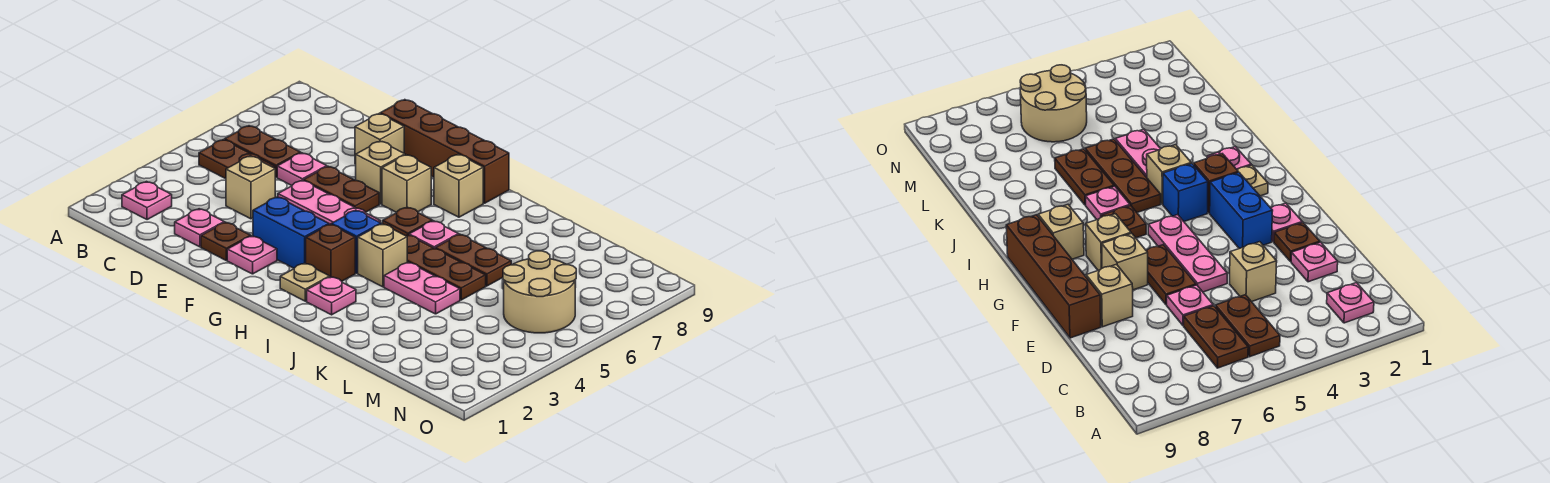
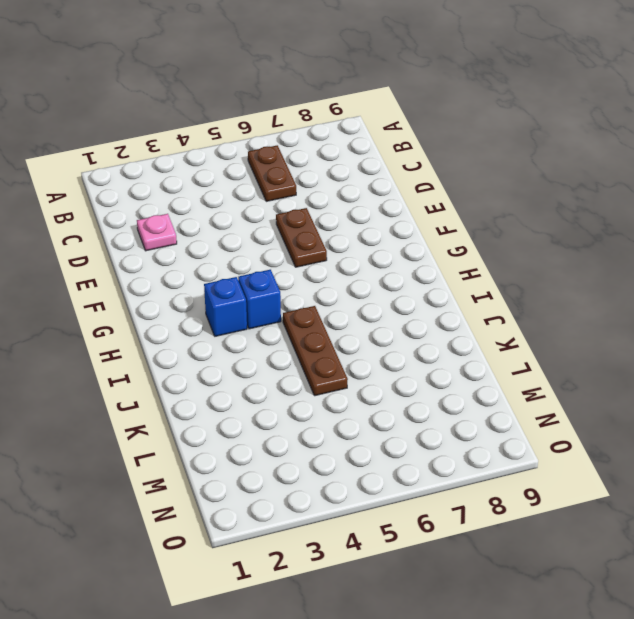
blue 1x1 brick [204,277,247,336] -> brown 1x1 brick [306,224,355,281]
none -> pink 1x1 plate [122,182,172,220]
none -> brown 1x2 plate [199,140,275,179]
none -> tan 1x1 brick [226,156,275,219]

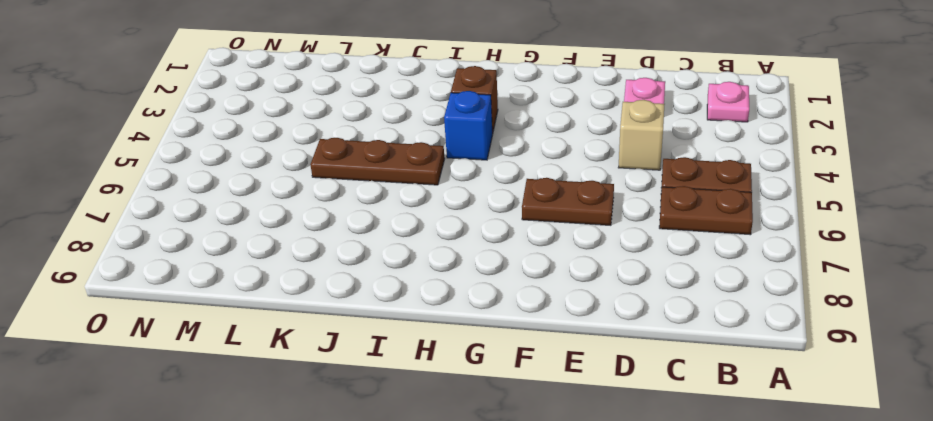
none -> pink 1x1 plate [277,153,327,185]
none -> brown 1x1 plate [201,222,251,260]
none -> pink 1x3 plate [278,180,380,224]

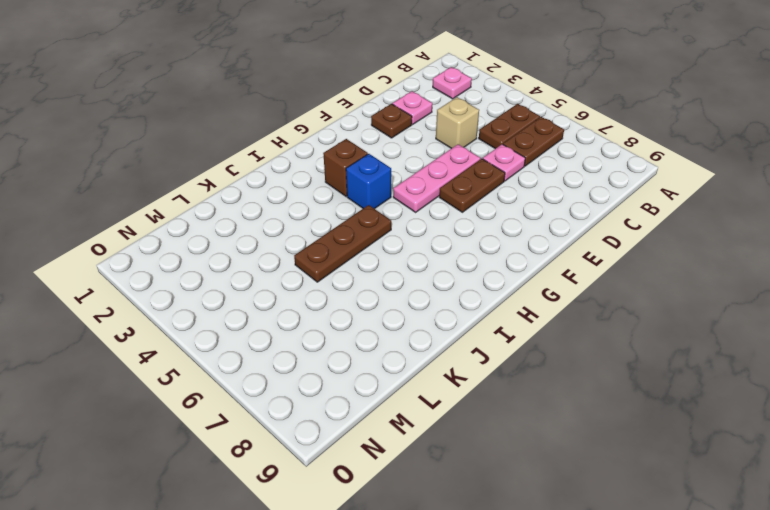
none -> tan 1x1 brick [355,114,404,164]
none -> brown 1x4 brick [380,100,509,203]
none -> pink 1x1 plate [227,236,277,274]

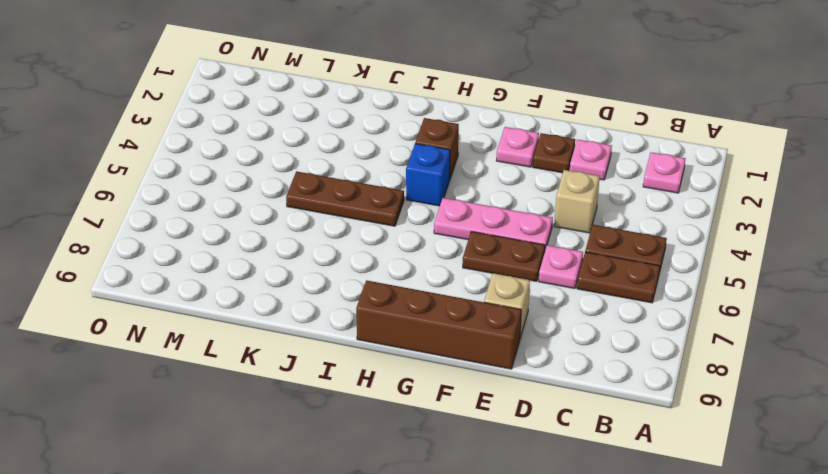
none -> blue 1x2 brick [253,197,329,268]
none -> tan 1x1 brick [356,141,405,204]
none -> tan 1x1 brick [382,155,431,212]

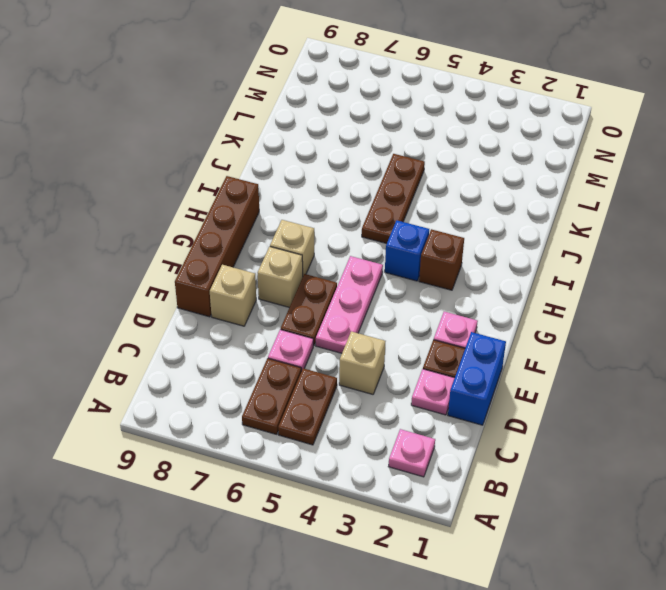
blue 1x2 brick [448,332,506,425] -> blue 1x2 brick moved to [253,197,329,268]
none -> tan 1x1 plate [280,263,330,301]
none -> brown 1x1 plate [383,207,432,236]
none -> tan 1x1 brick [434,154,483,217]

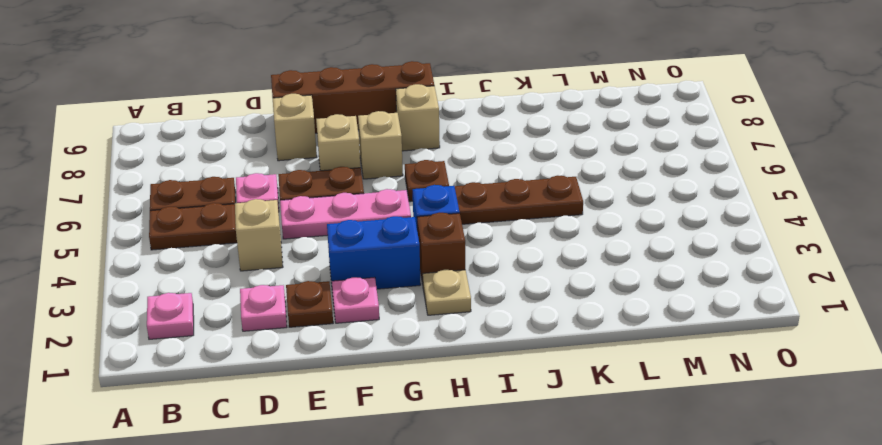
none -> pink 1x1 plate [307,277,356,315]
none -> tan 1x1 brick [358,224,407,287]
none -> pink 1x1 plate [409,221,459,248]

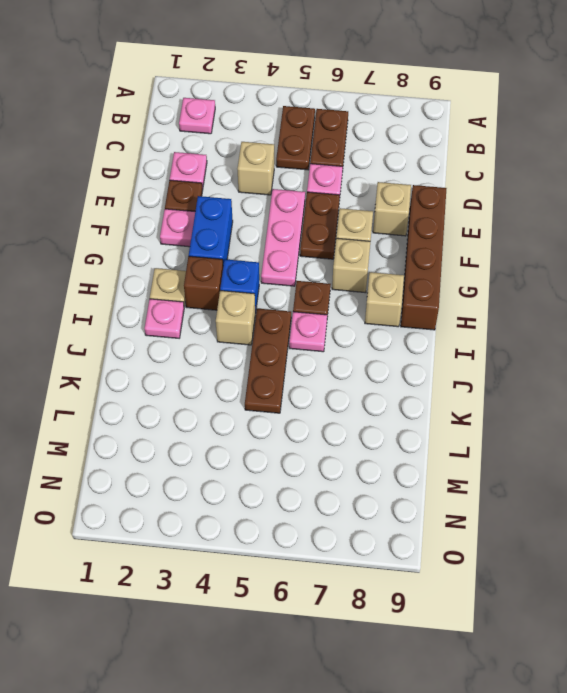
none -> pink 1x2 plate [384,262,460,314]
none -> brown 1x2 plate [435,234,511,286]
none -> tan 2x2 round brick [503,251,576,333]

